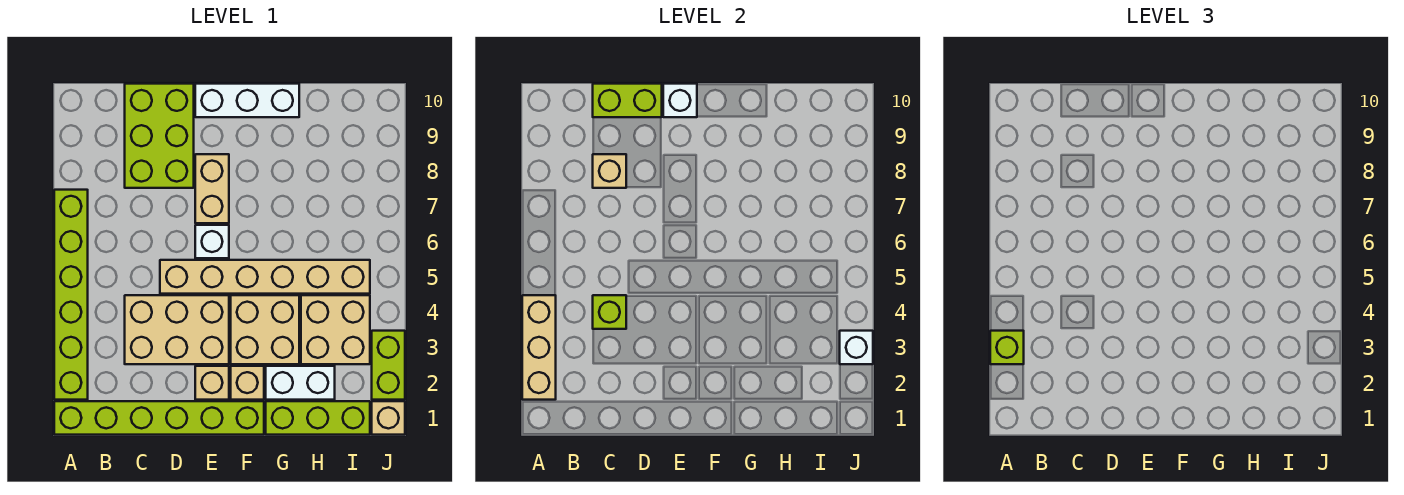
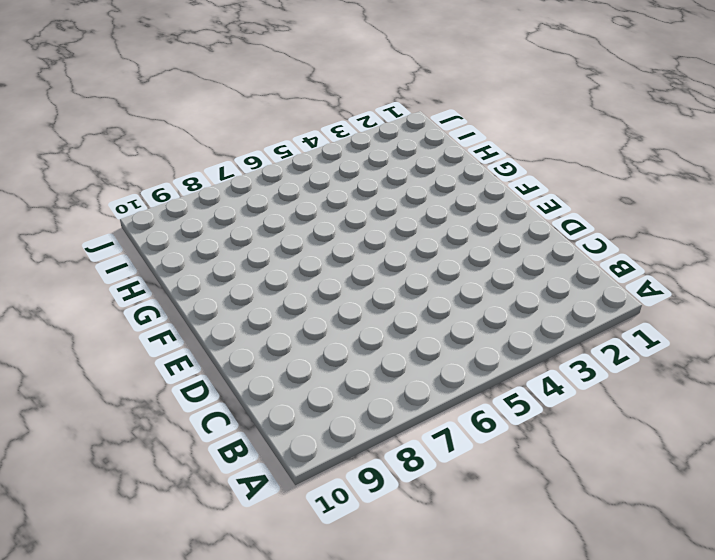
none -> lime 1x6 brick [54,401,264,435]
none -> lime 1x6 brick [54,190,88,400]
none -> tan 2x3 brick [125,295,229,364]

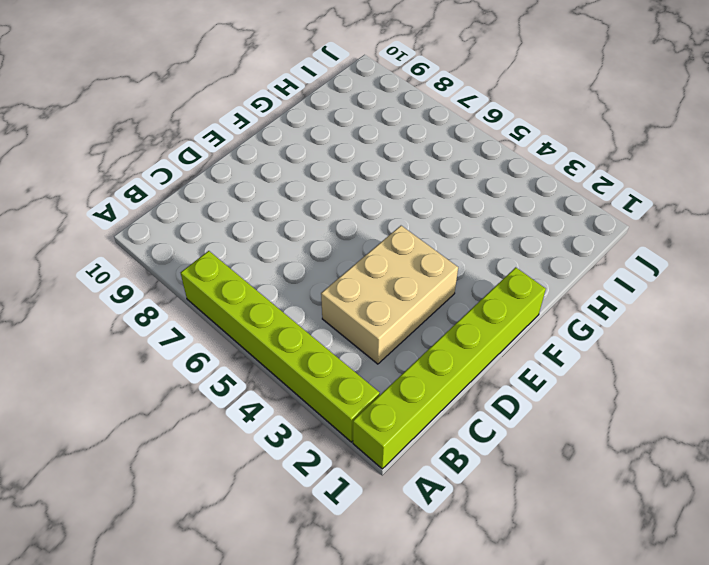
none -> lime 2x3 brick [125,84,194,188]
none -> tan 1x6 brick [160,260,370,294]
none -> tan 1x1 brick [195,366,229,400]

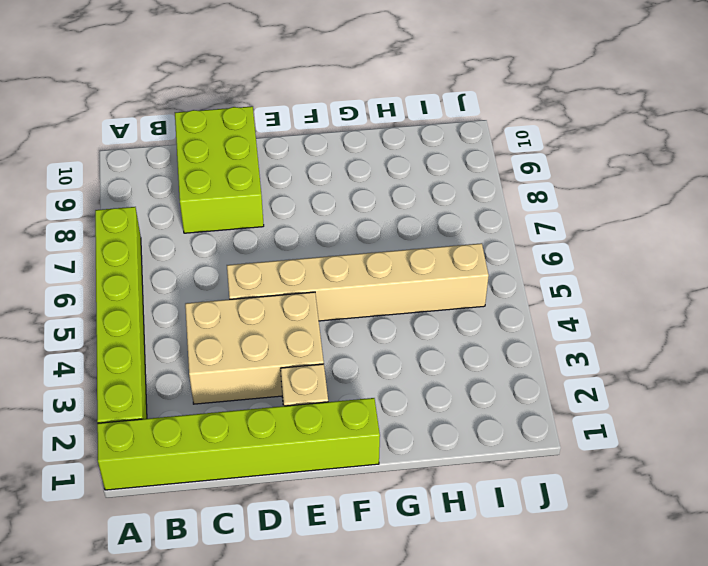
none -> white 1x1 brick [195,225,229,258]
none -> tan 1x2 brick [195,154,229,223]
none -> white 1x3 brick [195,84,299,117]

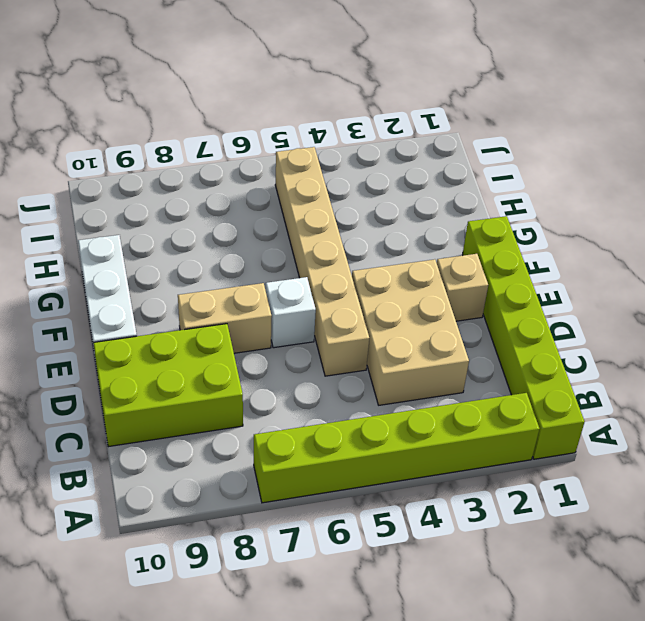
none -> tan 1x1 brick [231,366,264,400]
none -> tan 2x2 brick [231,295,299,364]
none -> lime 1x3 brick [266,401,370,435]

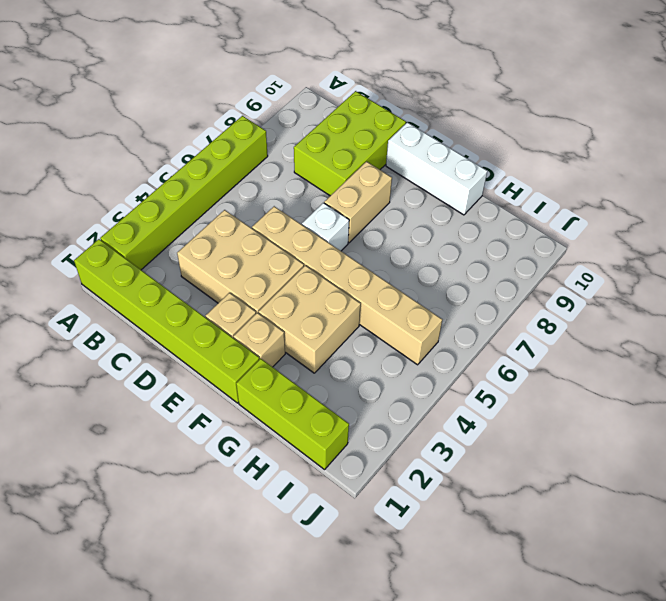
none -> white 1x2 brick [266,366,335,400]
none -> tan 2x2 brick [301,295,370,364]
none -> tan 1x1 brick [372,401,405,435]

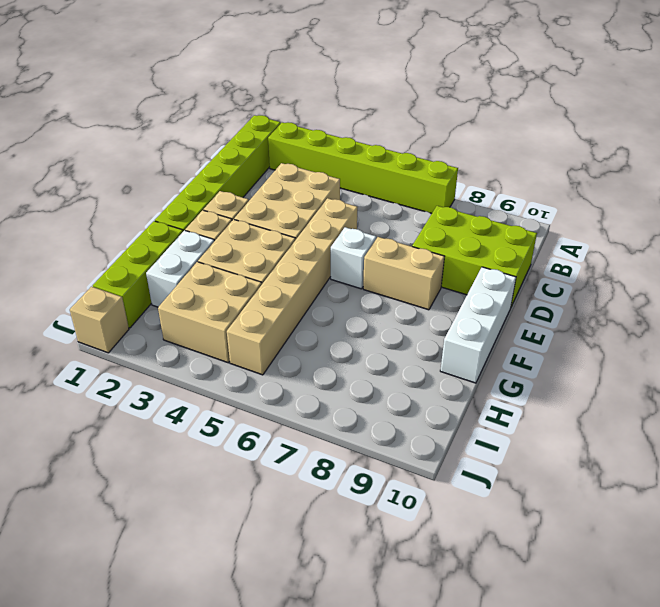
none -> lime 1x2 brick [372,331,405,400]
none -> tan 1x3 brick [522,295,556,400]
none -> lime 1x1 brick [593,295,626,329]

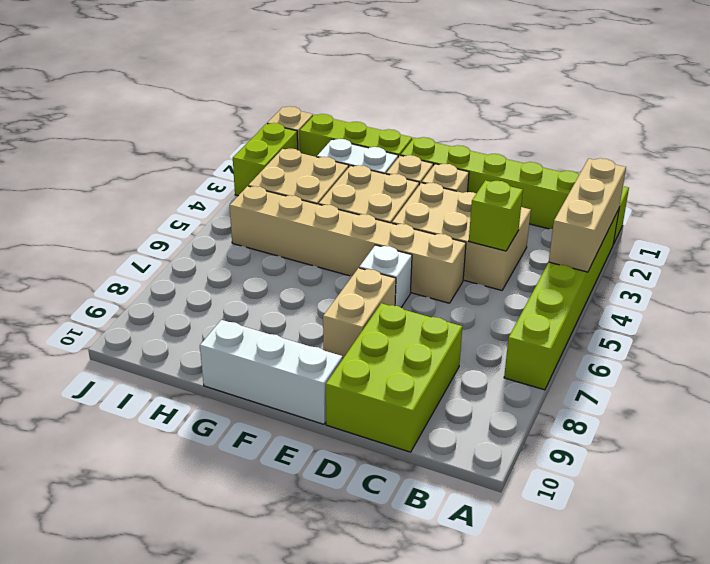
none -> tan 1x1 brick [593,154,626,188]
none -> lime 1x2 brick [593,84,662,117]
none -> white 1x1 brick [663,84,697,117]

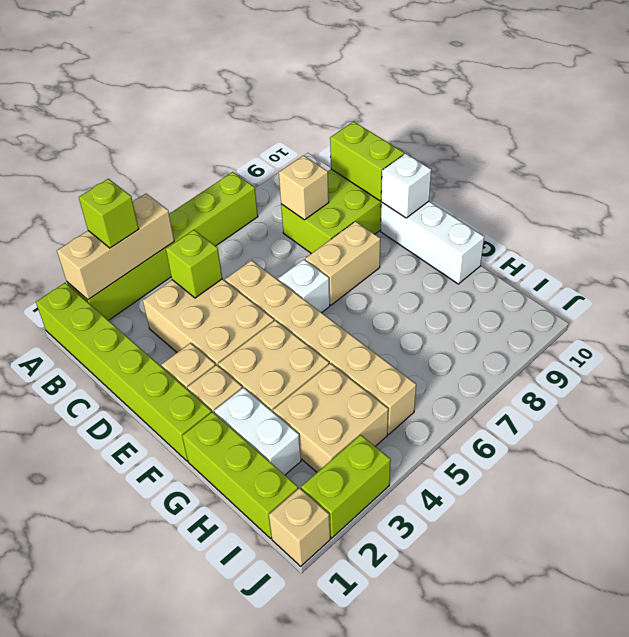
none -> white 1x1 brick [840,331,873,364]

